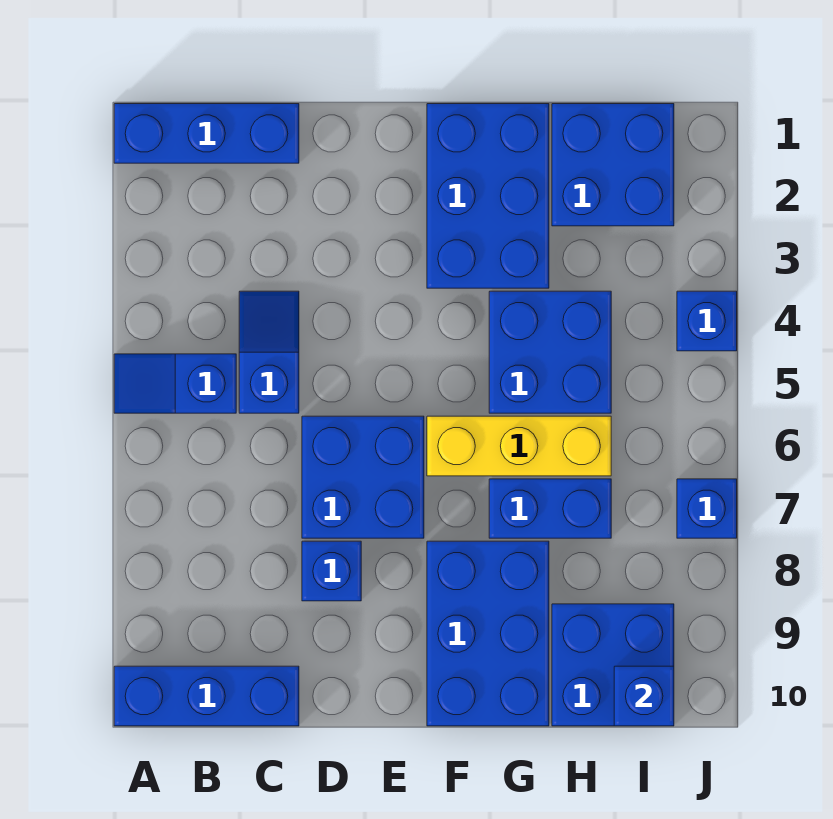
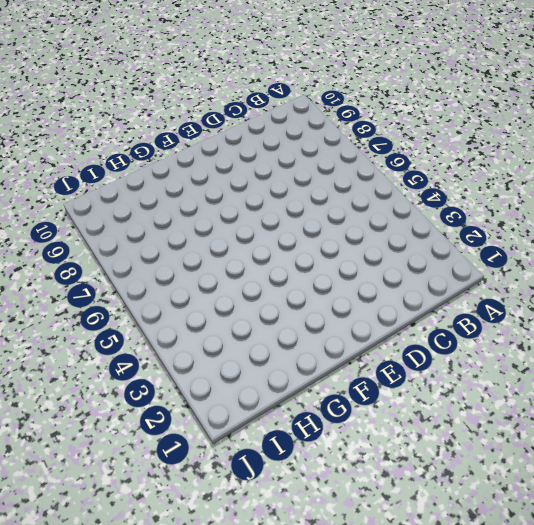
none -> blue 1x3 brick [114,104,299,163]
none -> blue 1x2 slope [114,354,236,413]
none -> blue 1x3 brick [114,666,299,726]

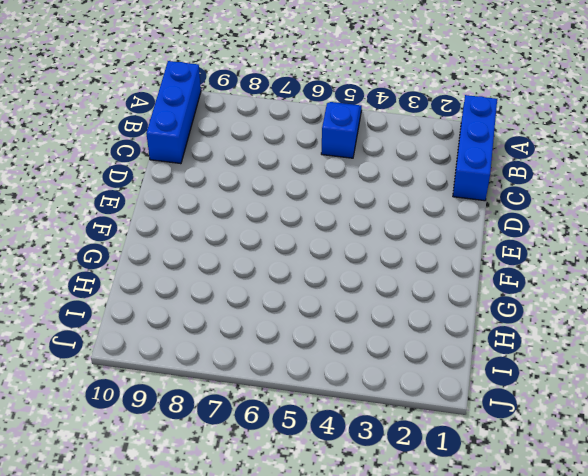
none -> blue 1x2 slope [239,291,299,413]
none -> blue 2x2 brick [302,416,424,538]
none -> blue 1x1 brick [302,541,361,601]

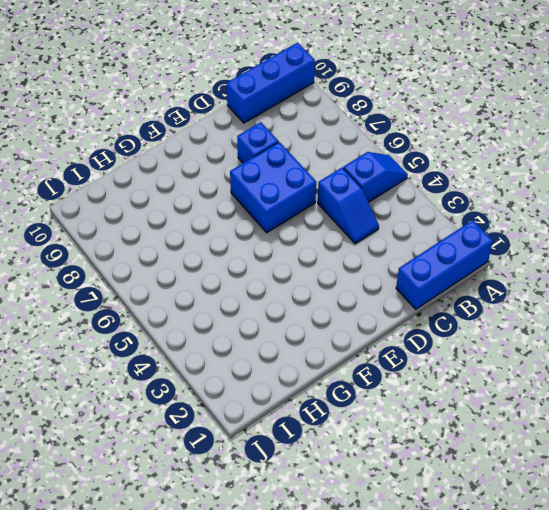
none -> blue 2x3 brick [427,104,549,288]
none -> yellow 1x3 brick [427,416,611,476]
none -> blue 2x3 brick [427,541,549,726]

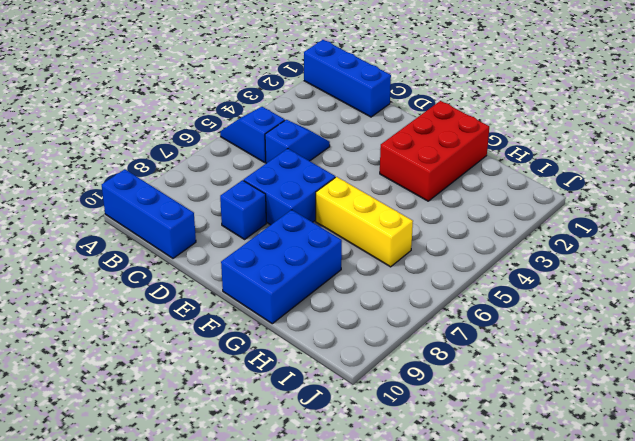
red 2x3 brick [380,101,489,201] -> blue 2x3 brick [427,104,549,288]
none -> blue 2x2 brick [489,291,611,413]
none -> blue 1x2 brick [489,479,611,538]
none -> blue 2x2 brick [552,104,674,226]

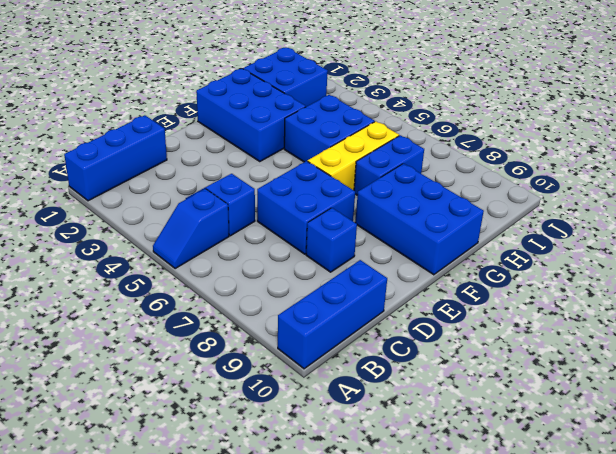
none -> blue 2x2 brick [552,604,674,726]
none -> blue 1x1 brick [677,291,737,351]
none -> blue 1x1 brick [677,479,737,538]

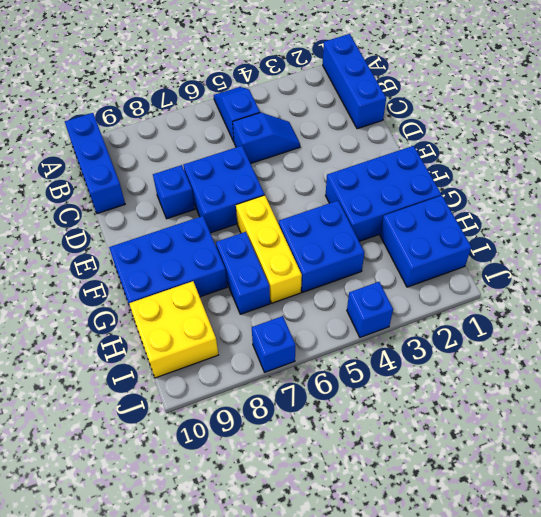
yellow 2x2 brick [129,281,218,378] -> blue 2x2 brick [552,604,674,726]
none -> blue 1x1 brick [614,666,674,726]

